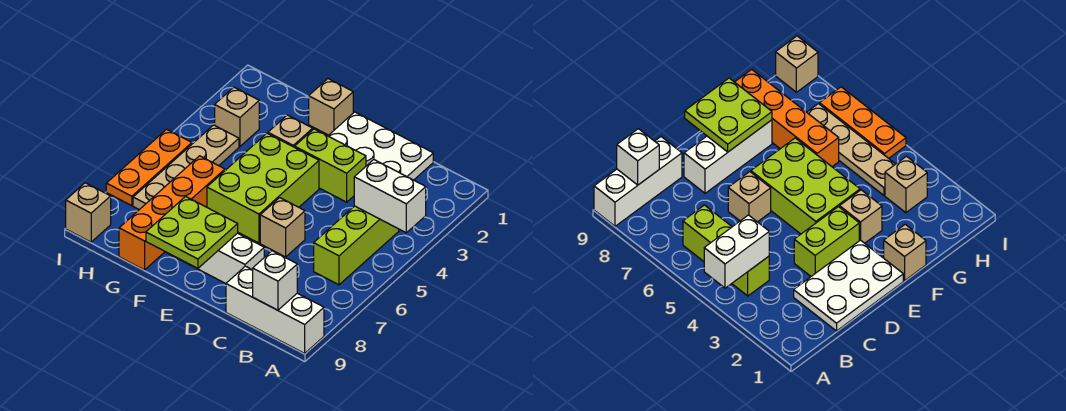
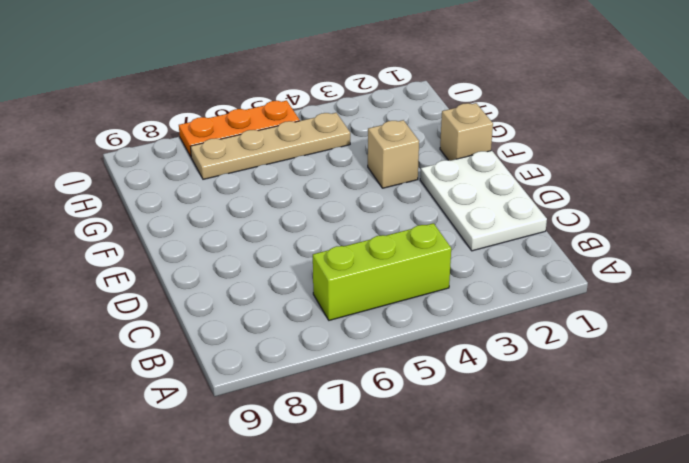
none -> white 1x3 brick [226,266,324,353]
none -> lime 1x2 brick [295,129,366,202]
none -> tan 1x1 brick [260,198,305,257]

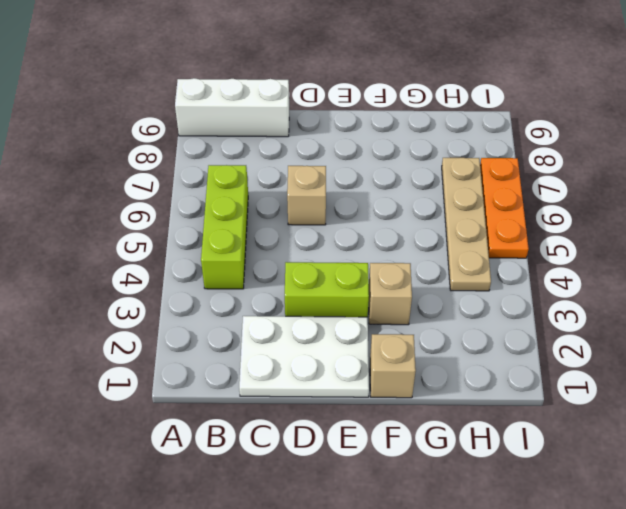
none -> white 1x3 brick [168,233,264,284]
none -> lime 2x3 brick [207,133,319,243]
none -> orange 1x4 brick [119,156,225,270]

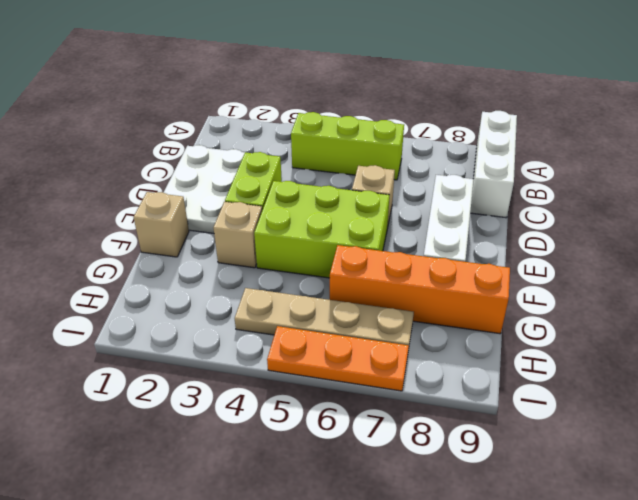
none -> tan 1x1 brick [215,87,259,147]
none -> tan 1x1 brick [66,183,111,242]
none -> white 1x2 brick [354,160,426,233]

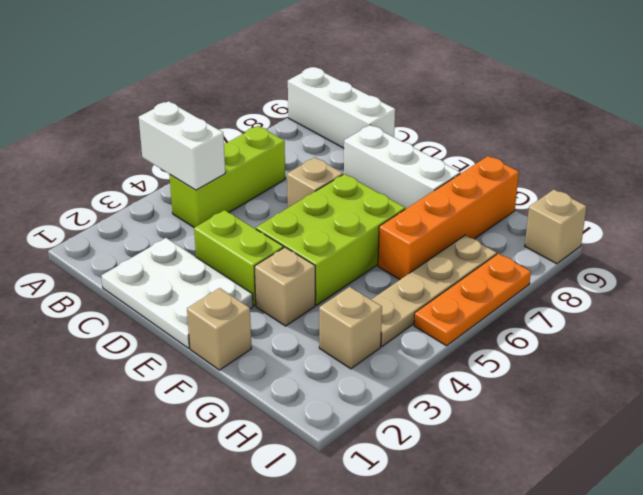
none -> white 1x1 brick [253,251,297,310]
none -> lime 2x2 plate [146,196,238,268]

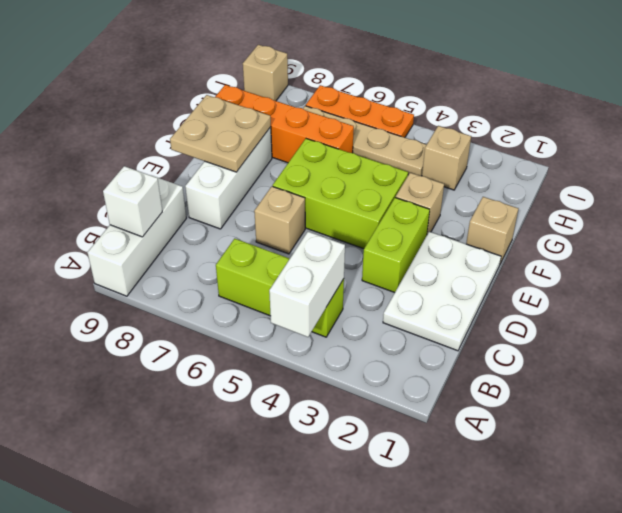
tan 2x2 plate [170,95,271,172] -> lime 2x2 plate [146,196,238,268]

